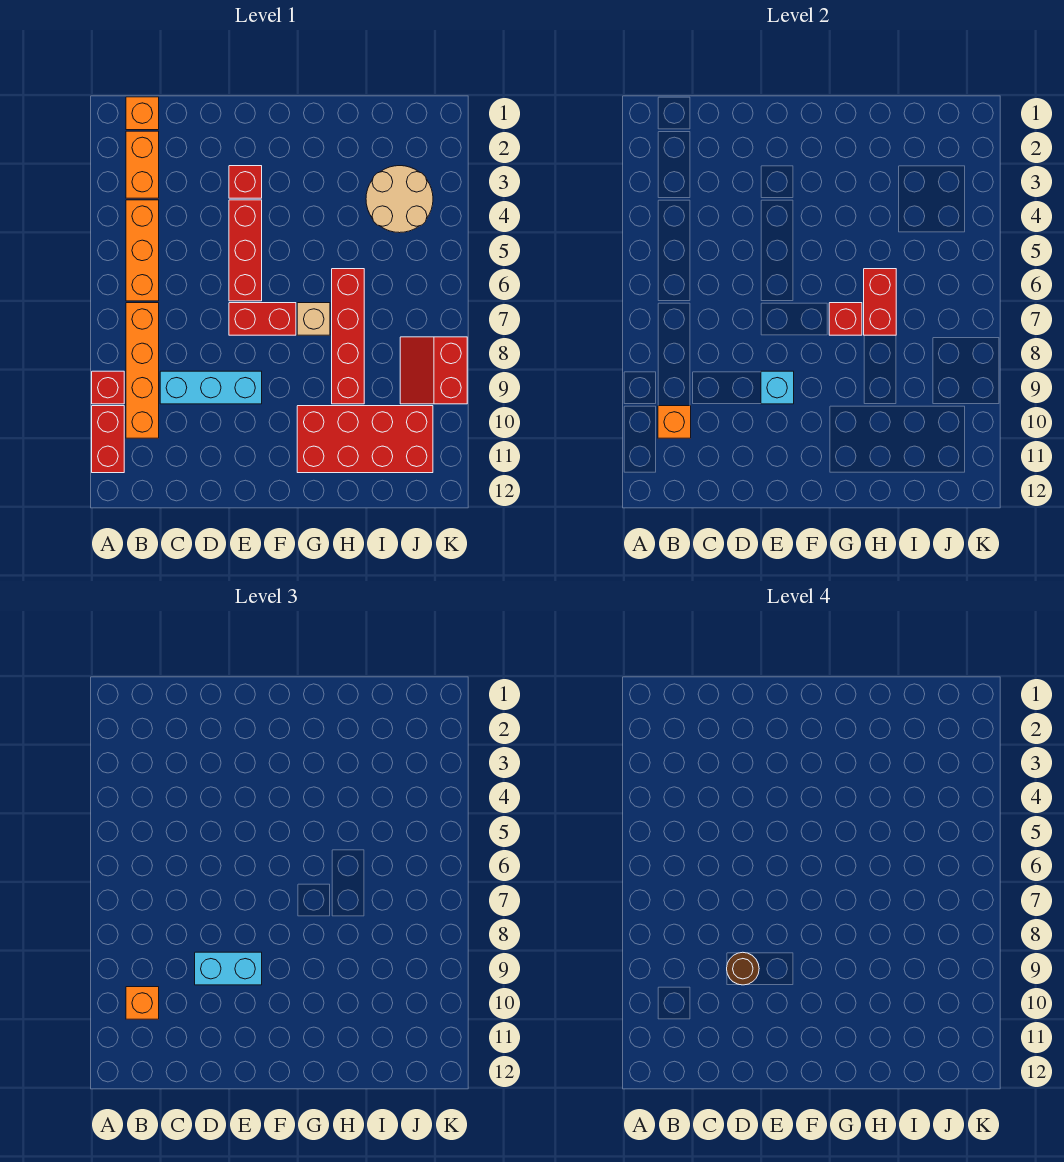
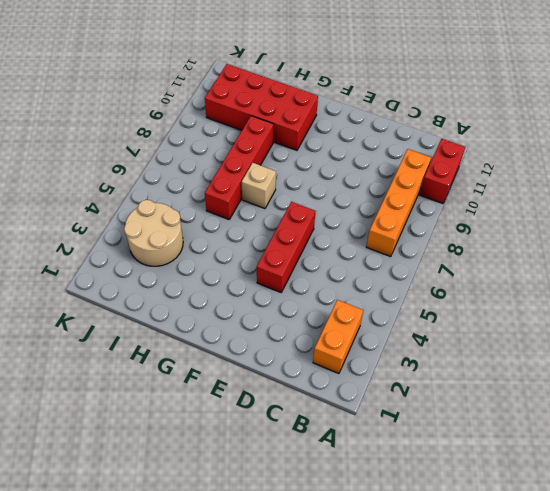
none -> red 1x1 brick [92,371,124,404]
none -> orange 1x1 brick [126,97,159,130]
none -> orange 1x3 brick [126,200,159,301]

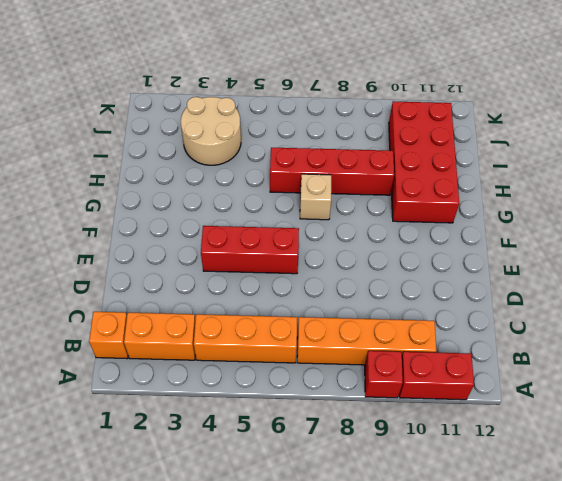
none -> cyan 1x3 brick [160,371,262,404]
none -> red 1x1 brick [229,166,262,198]
none -> red 1x2 brick [229,303,296,335]

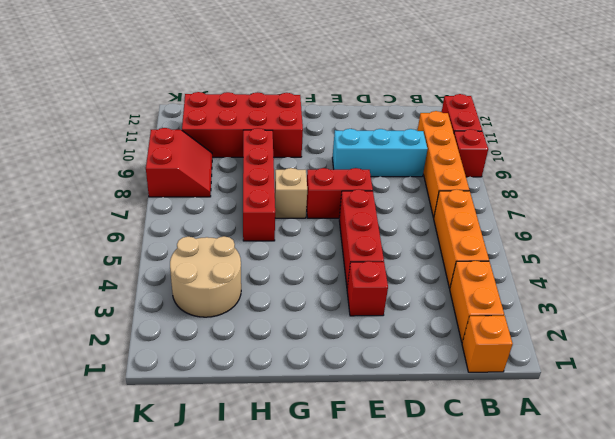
none -> orange 1x1 brick [658,406,691,438]
none -> cyan 1x1 brick [761,371,794,404]
none -> red 1x1 brick [829,303,862,335]

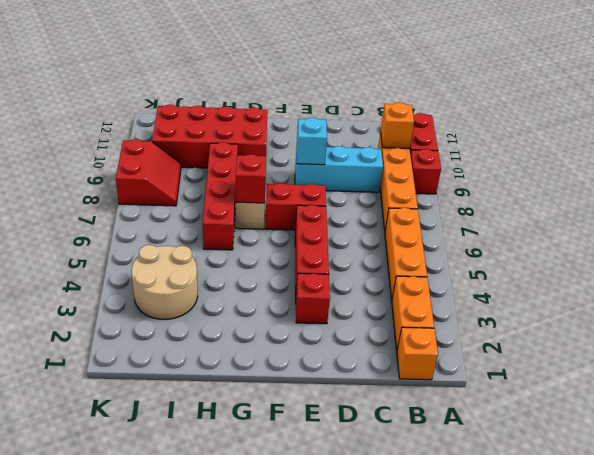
none -> red 1x2 brick [864,269,896,335]
none -> orange 1x1 brick [126,987,159,1019]
none -> cyan 1x2 brick [195,952,262,985]

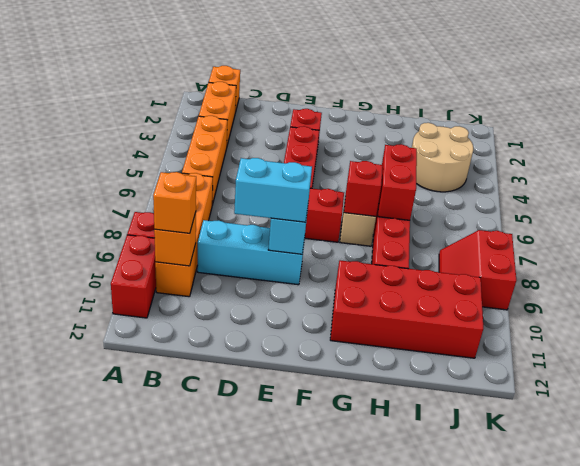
none -> brown 1x1 round brick [727,952,759,985]

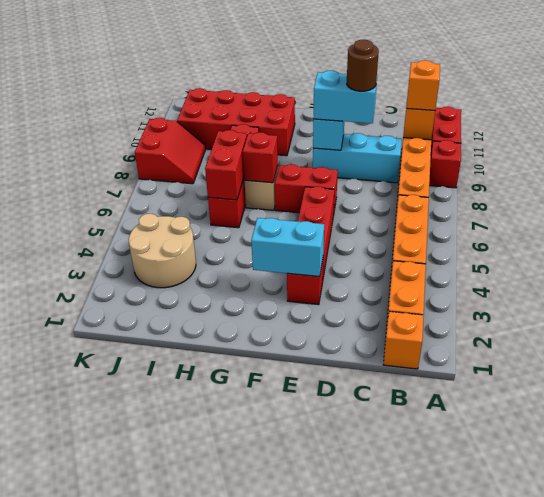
cyan 1x2 brick [251,218,324,277] -> none

